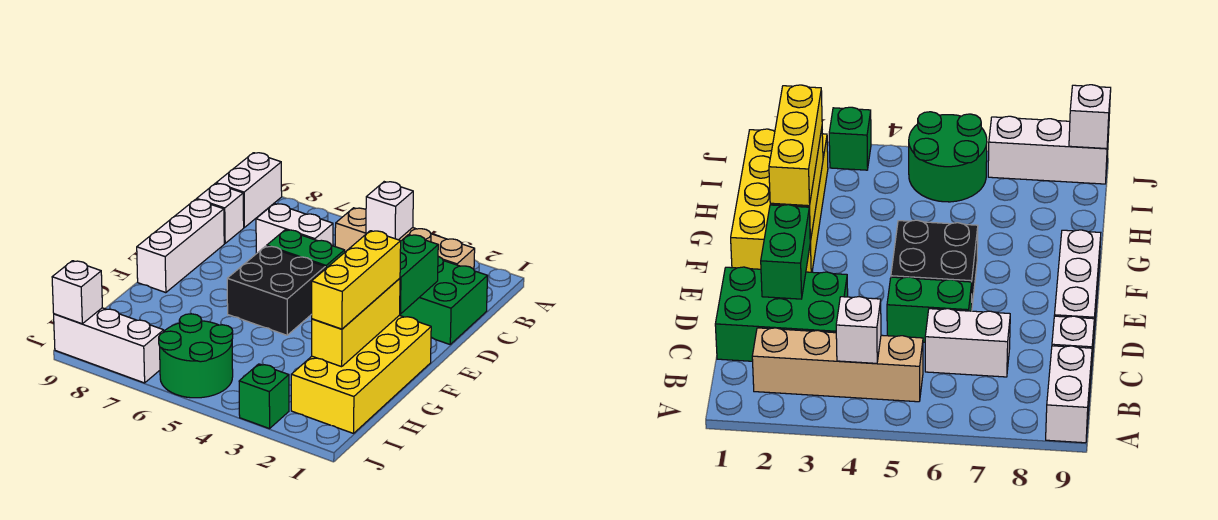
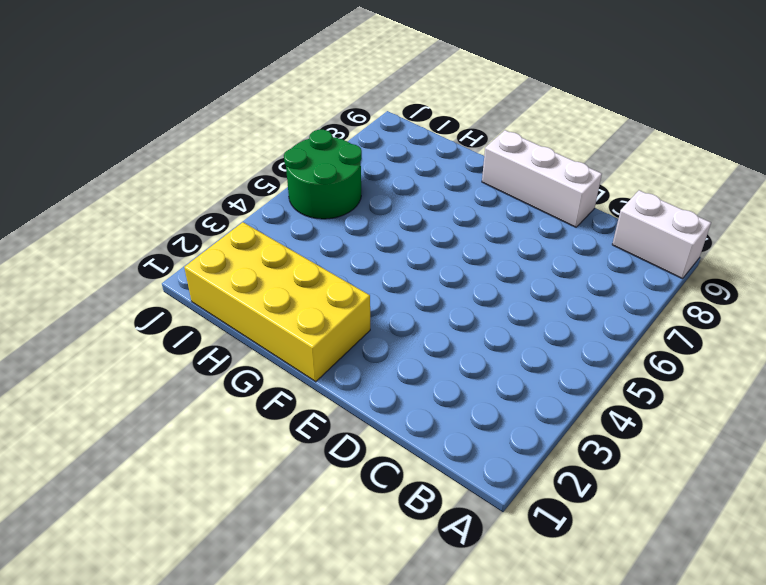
none -> tan 1x4 brick [335,208,475,269]
none -> green 2x3 brick [400,256,487,344]
none -> white 1x2 brick [256,204,333,254]

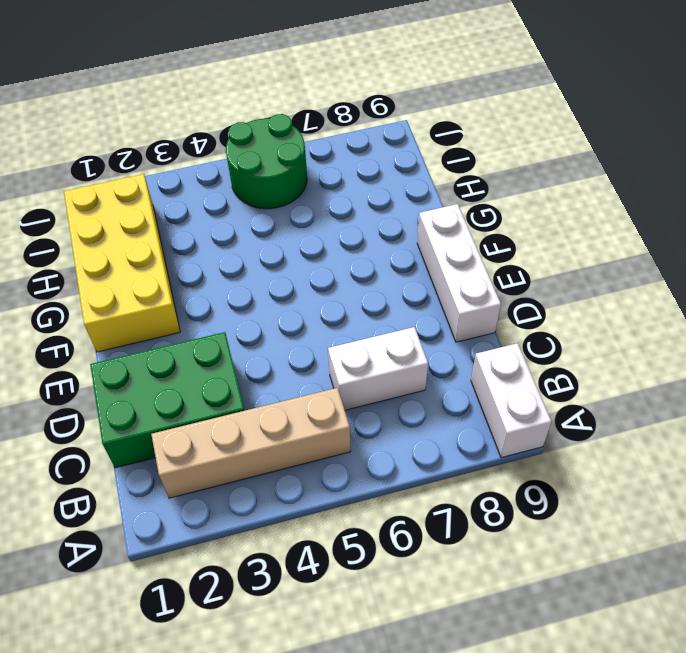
none -> white 1x1 brick [197,184,244,243]
none -> green 1x2 brick [267,230,345,269]
none -> black 2x2 brick [227,246,325,335]

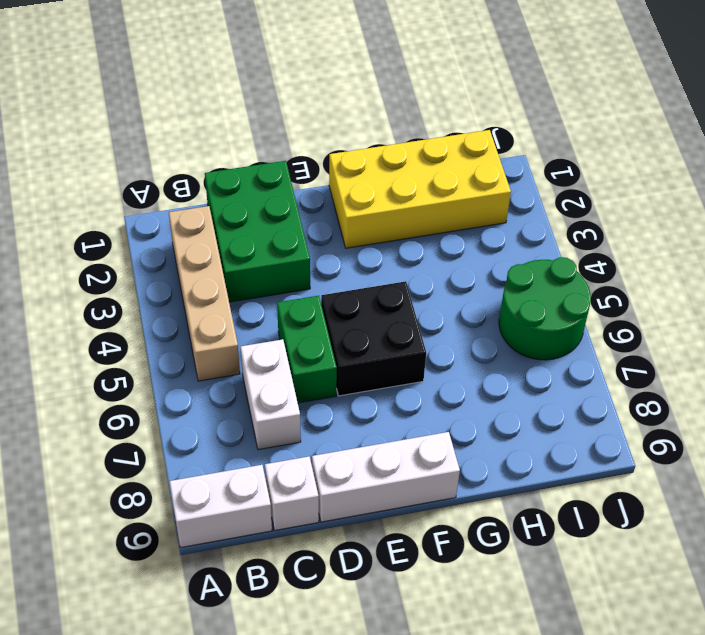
none -> green 1x1 brick [239,364,289,429]
none -> white 1x3 brick [54,308,164,383]
none -> white 1x1 brick [366,182,413,240]

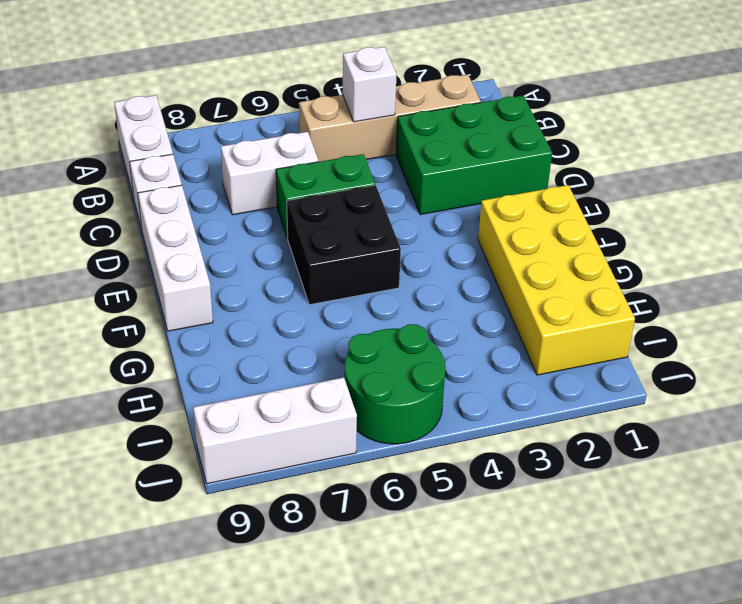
none -> green 1x1 brick [239,364,289,429]
none -> green 1x2 brick [400,235,438,314]
none -> yellow 1x3 brick [312,278,400,367]

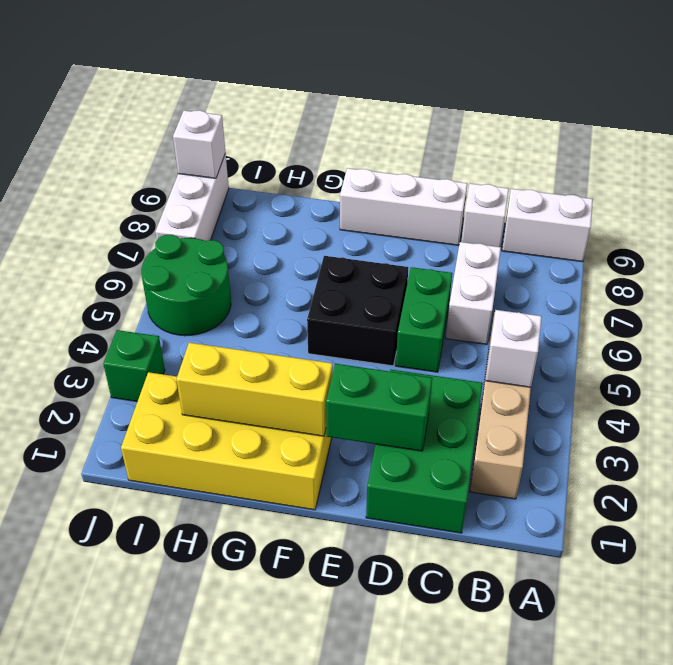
none -> yellow 1x3 brick [312,231,401,329]

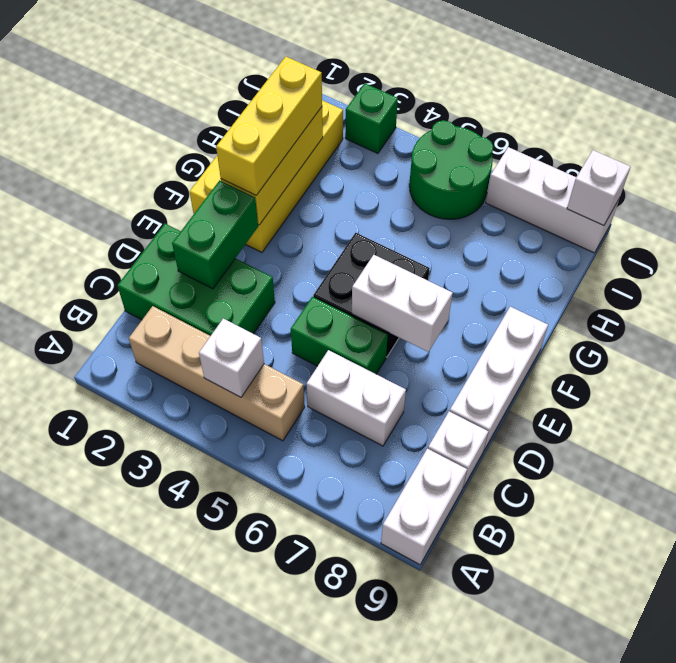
white 1x2 brick [352,255,453,352] -> none

